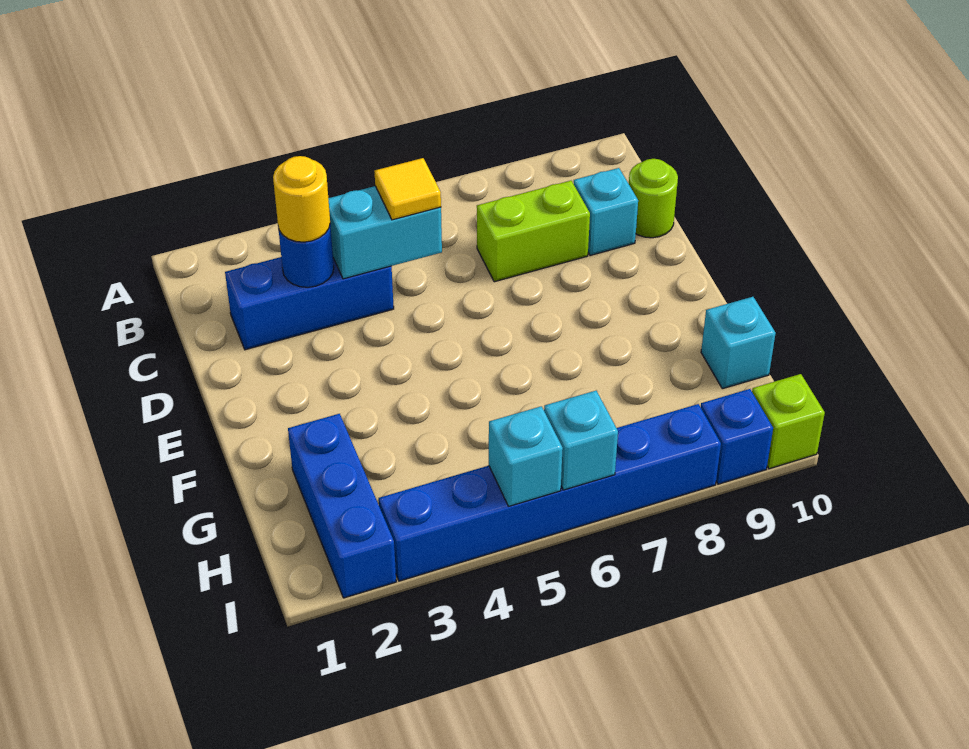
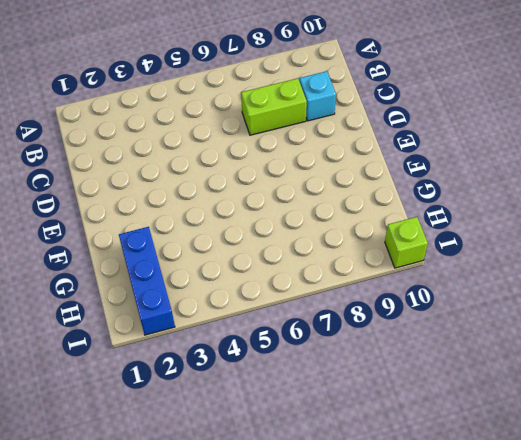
none -> blue 1x3 brick [225,257,394,350]
none -> lime 1x1 round brick [629,159,678,238]
none -> cyan 1x1 brick [701,297,776,389]

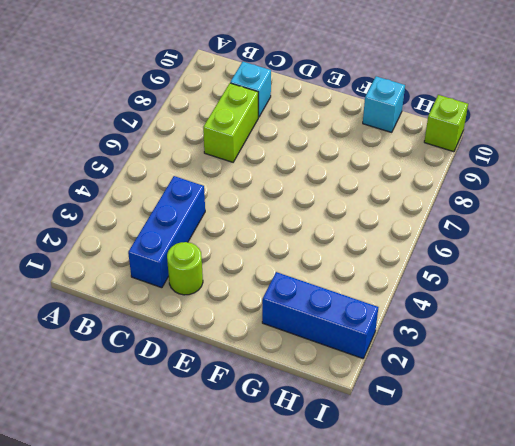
lime 1x1 round brick [167,242,203,295] -> lime 1x1 round brick moved to [629,159,678,238]
none -> blue 1x6 brick [379,404,721,581]
none -> blue 1x1 brick [701,389,773,484]
none -> blue 1x1 round brick [278,225,334,287]

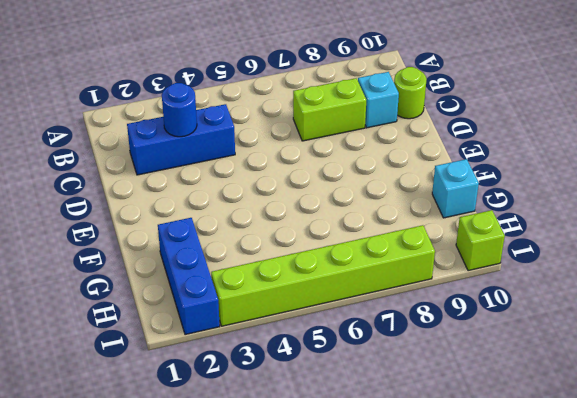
lime 1x6 brick [211,225,435,326] -> blue 1x6 brick [379,404,721,581]
none -> blue 1x1 brick [701,389,773,484]
none -> cyan 1x2 brick [328,186,442,279]
none -> cyan 1x1 brick [489,406,563,506]

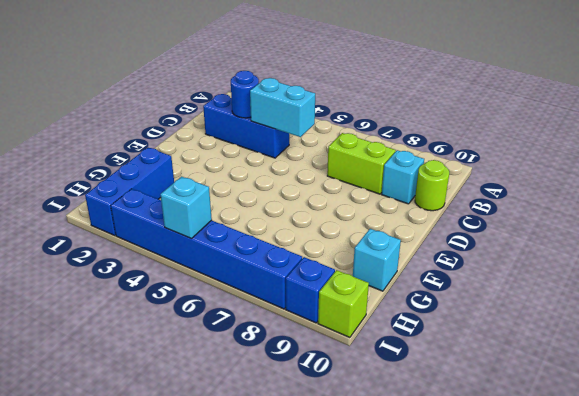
none -> cyan 1x1 brick [544,391,618,490]
none -> yellow 1x1 round brick [273,156,330,242]
none -> yellow 1x1 tile [374,158,441,220]

